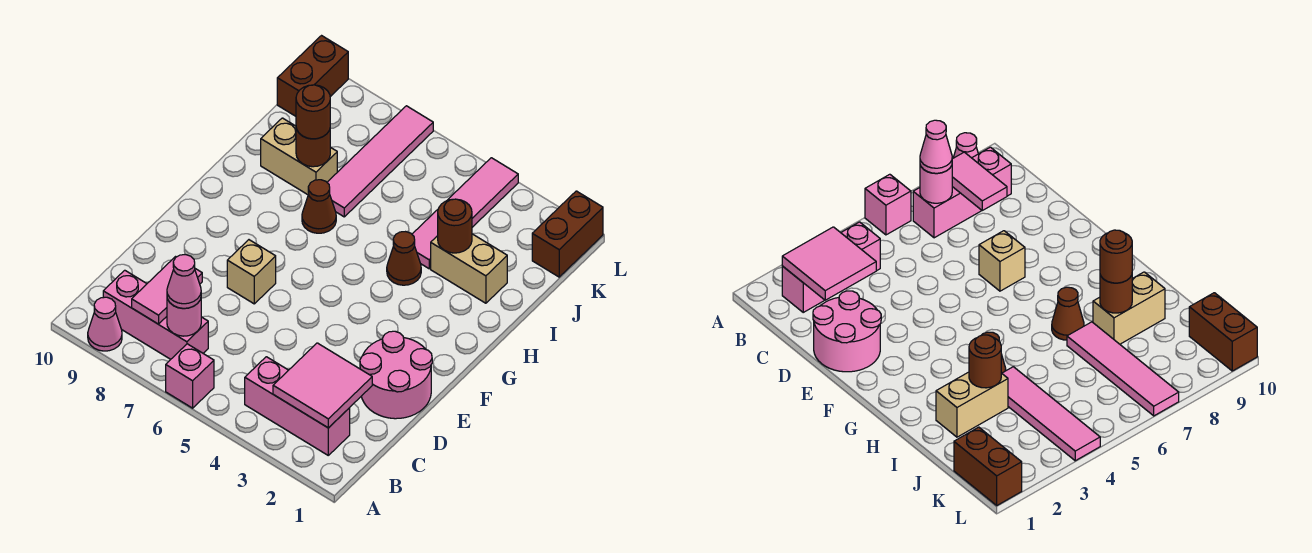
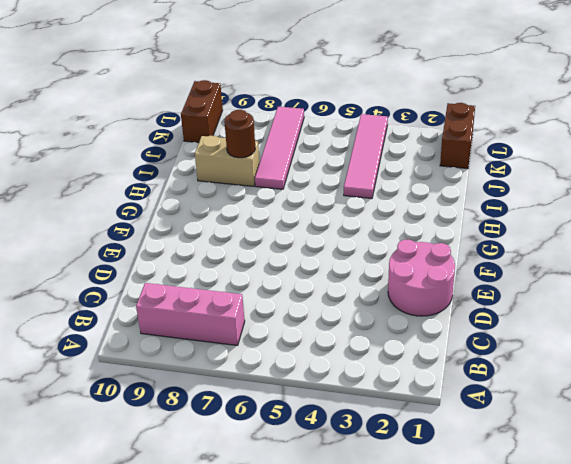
none -> pink 1x1 brick [166,344,214,408]
none -> pink 1x1 cone [88,297,122,351]
none -> pink 1x3 brick [245,357,350,455]

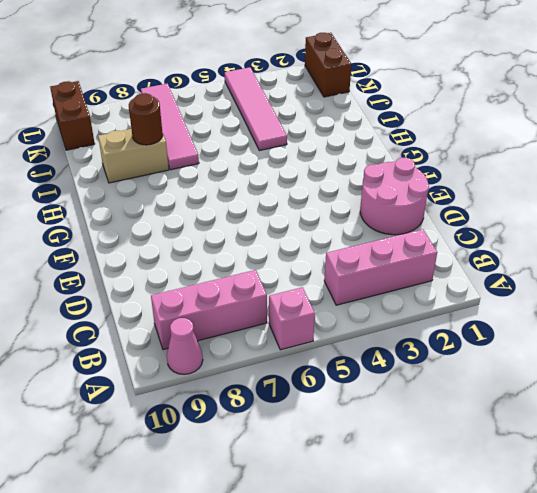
none -> tan 1x1 brick [227,240,276,304]
none -> brown 1x1 cone [387,232,421,285]
none -> brown 1x1 cone [302,180,336,233]

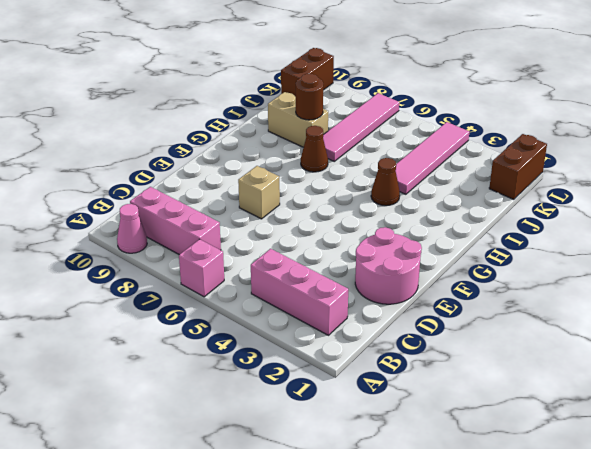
none -> tan 1x2 brick [431,234,507,303]
none -> pink 2x2 tile [273,343,372,428]
none -> pink 1x1 round brick [167,299,201,336]

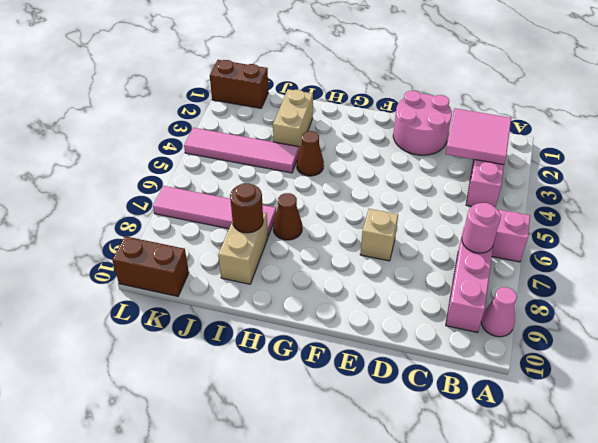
none -> pink 1x2 tile [132,257,202,324]
none -> brown 1x1 round brick [438,199,472,253]
none -> pink 1x1 cone [167,255,201,308]

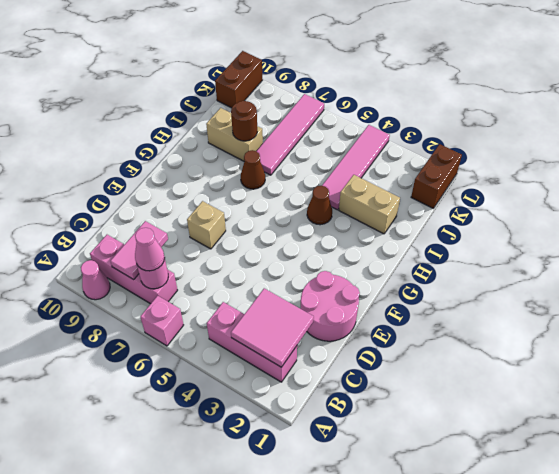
none -> brown 1x1 round brick [438,199,472,253]
none -> brown 1x1 round brick [296,85,330,139]

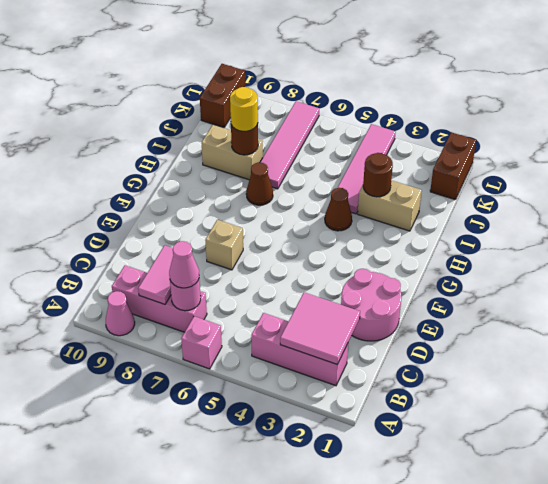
yellow 1x1 round brick [230,87,258,131] -> brown 1x1 round brick [296,85,330,139]

